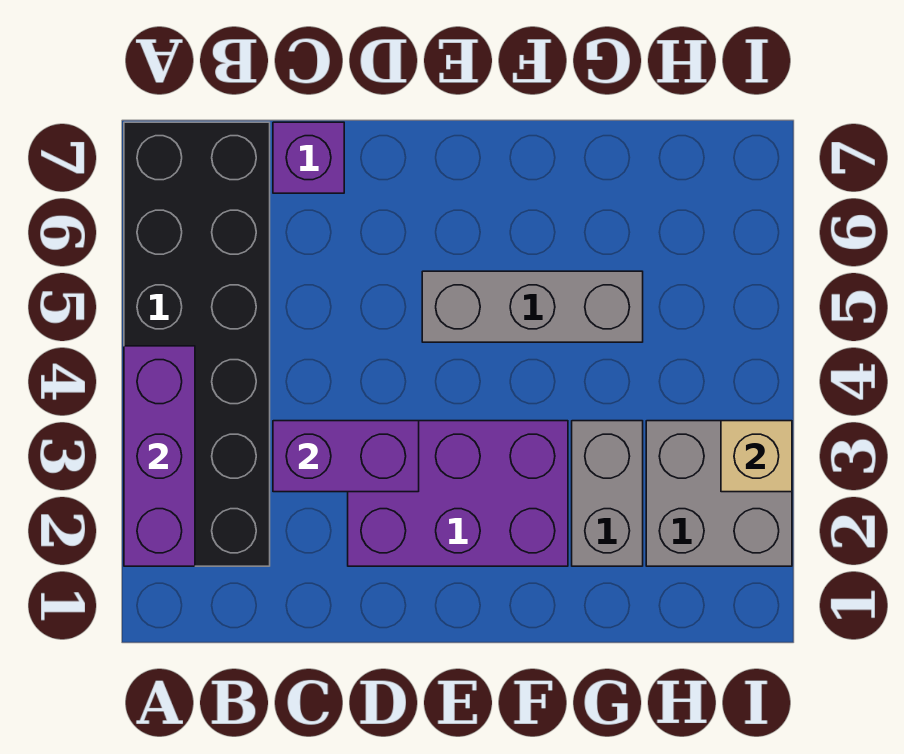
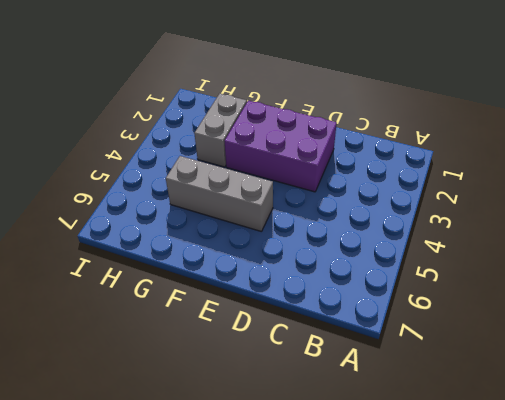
none -> black 2x6 brick [124,122,270,566]
none -> purple 1x1 brick [273,122,344,193]

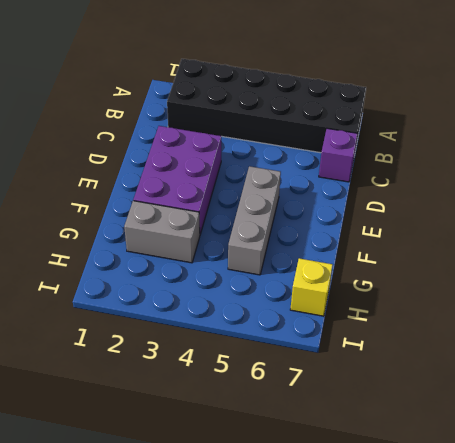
yellow 1x1 brick [290,258,333,316] -> none
none -> grey 2x2 brick [646,421,792,566]
none -> purple 1x3 brick [124,346,195,566]

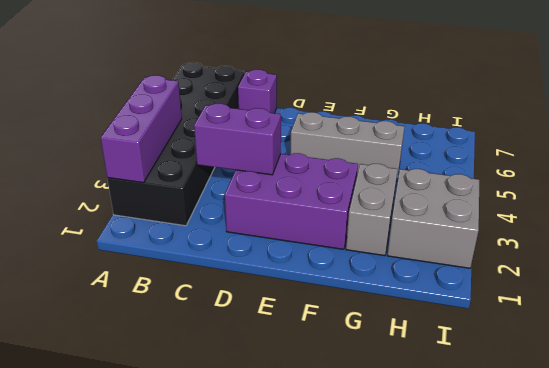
none -> tan 1x1 brick [721,421,792,492]

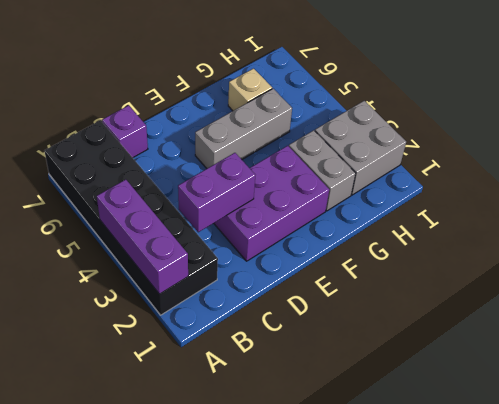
tan 1x1 brick [228,69,272,111] -> tan 1x1 brick moved to [721,421,792,492]

